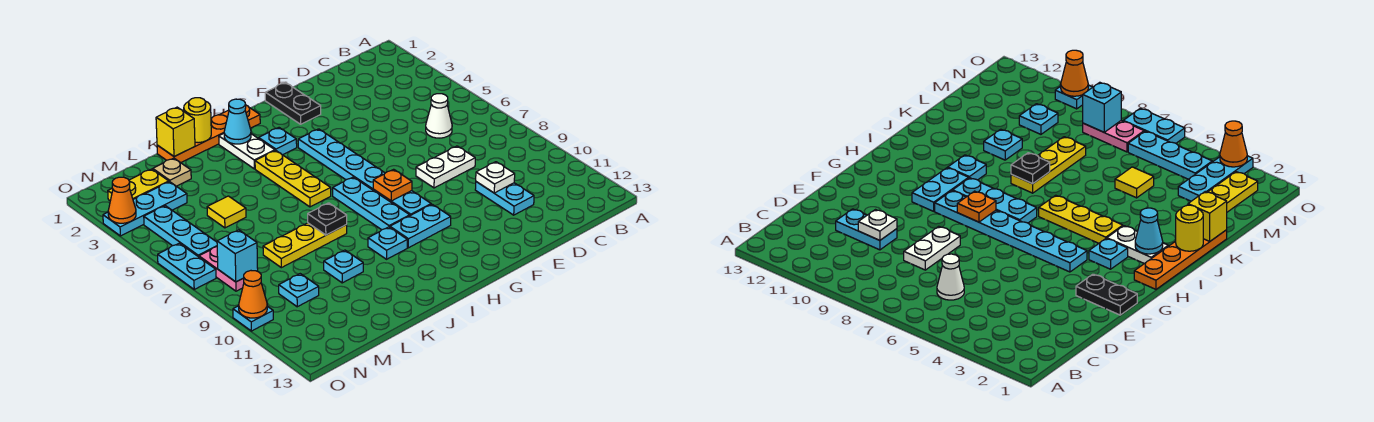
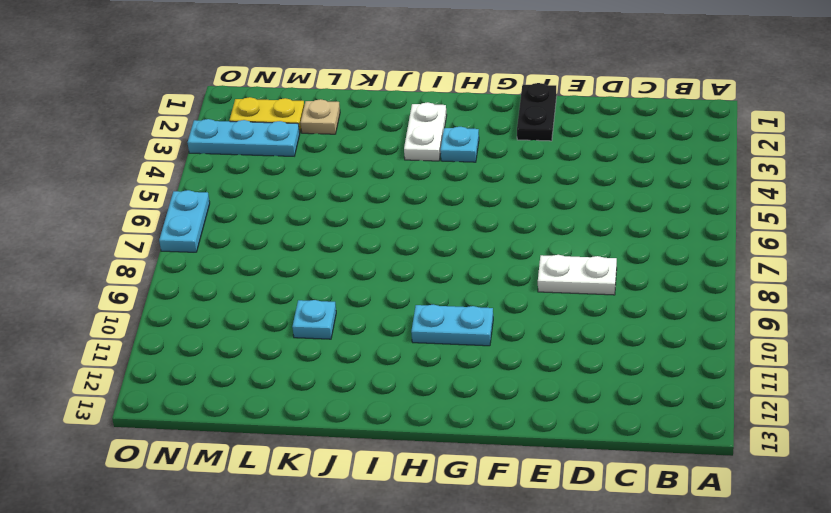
none -> white 1x1 cone [426,94,452,138]
none -> cyan 1x2 plate [475,182,534,215]
none -> cyan 1x6 plate [298,129,431,216]
none -> orange 1x4 plate [157,105,260,163]

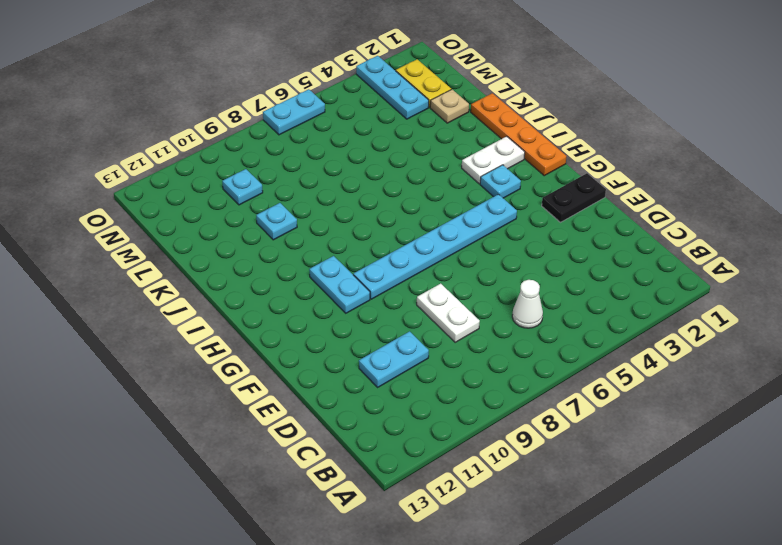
none -> cyan 1x3 plate [333,177,410,230]
none -> yellow 1x3 plate [255,150,331,207]
none -> cyan 1x1 plate [368,227,407,259]
none -> yellow 1x3 plate [263,223,347,268]

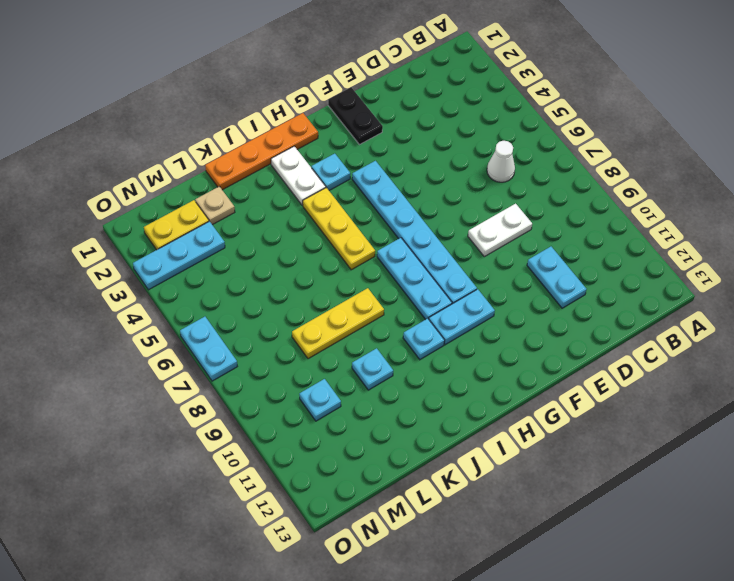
none -> yellow 1x1 tile [207,196,246,228]
none -> cyan 1x3 plate [144,206,217,257]
none -> pink 1x2 plate [199,247,244,291]
none -> cyan 1x1 plate [233,306,273,331]

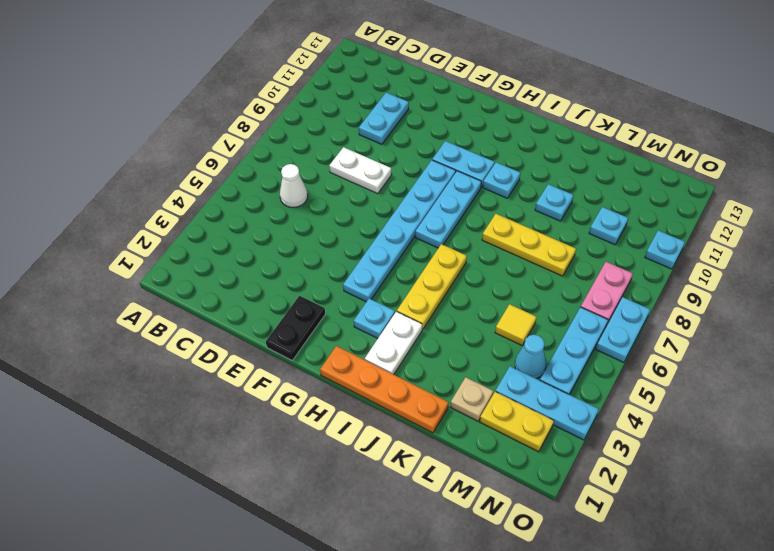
cyan 1x1 cone [515,335,546,378] -> cyan 1x1 cone moved to [224,99,251,144]
none -> white 1x1 plate [476,162,515,193]
none -> orange 1x1 plate [373,169,412,201]
none -> yellow 1x1 round brick [184,98,211,143]
none -> black 1x1 plate [308,203,347,235]

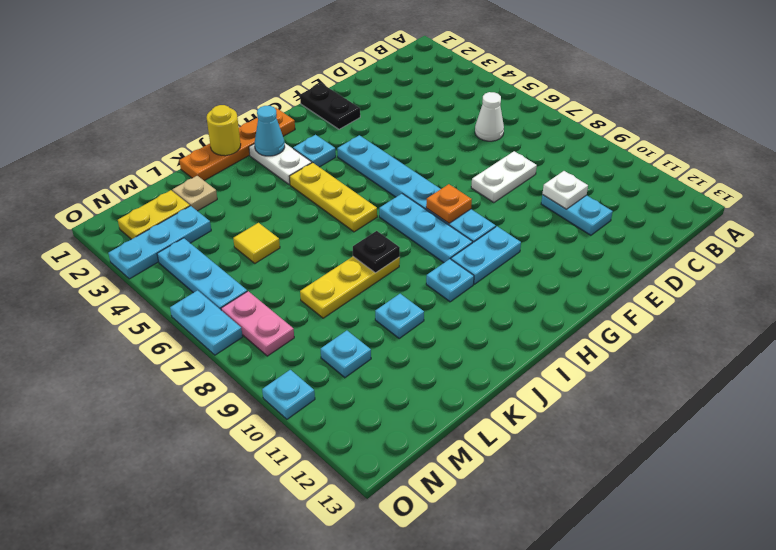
none -> yellow 1x1 brick [156,107,195,157]
none -> cyan 1x1 brick [217,230,258,282]
none -> orange 1x1 cone [108,177,136,223]
none -> orange 1x1 cone [239,271,267,318]

